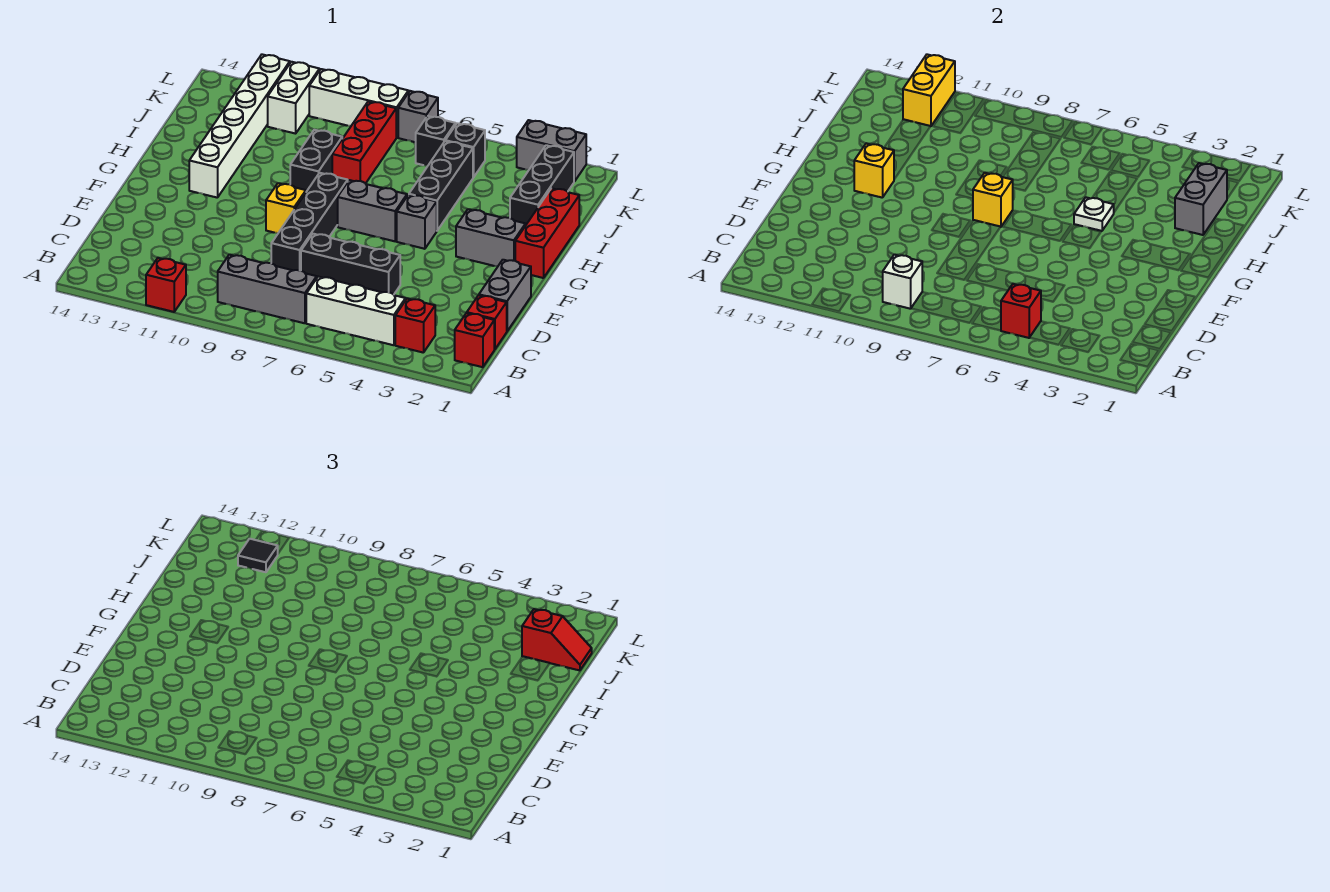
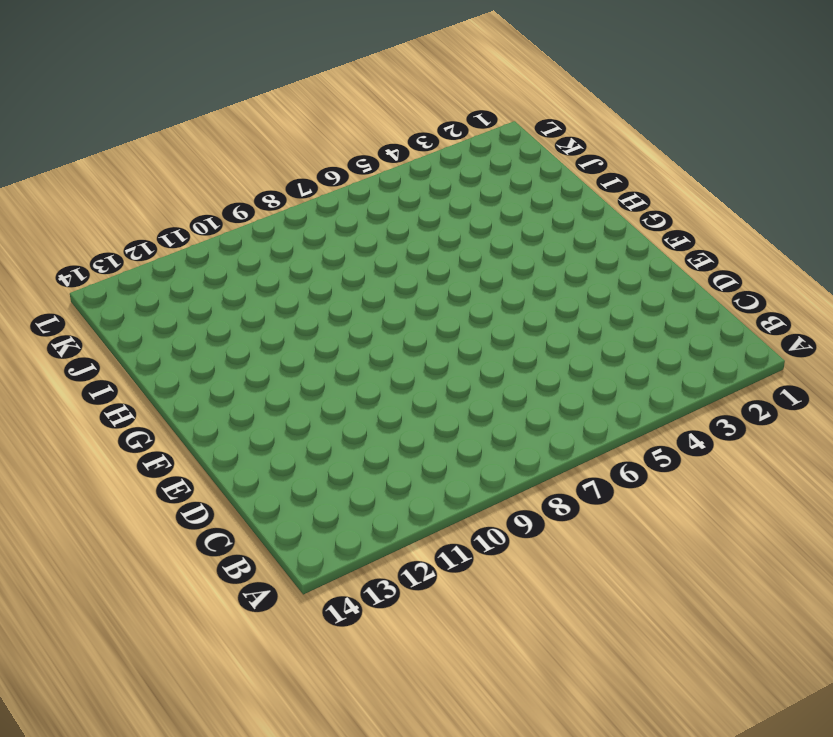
none -> red 1x1 brick [146,258,186,312]
none -> red 1x1 brick [455,313,494,367]
none -> red 1x1 brick [395,299,435,353]
none -> white 1x3 brick [306,277,406,345]

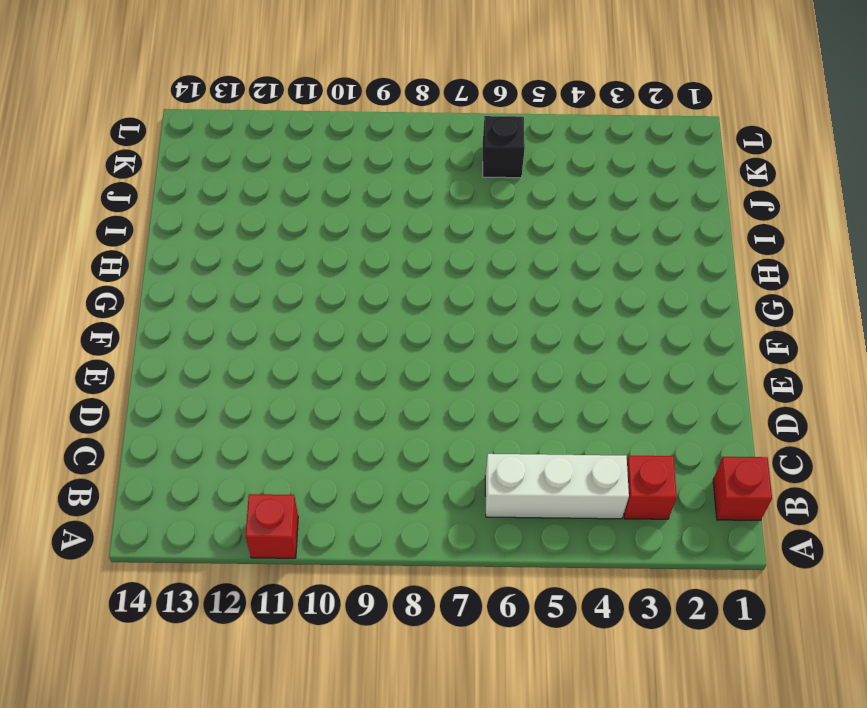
none -> grey 1x3 brick [218,255,317,323]
none -> red 1x1 brick [467,295,507,349]
none -> grey 1x2 brick [479,260,531,331]
none -> black 1x3 brick [301,234,400,294]

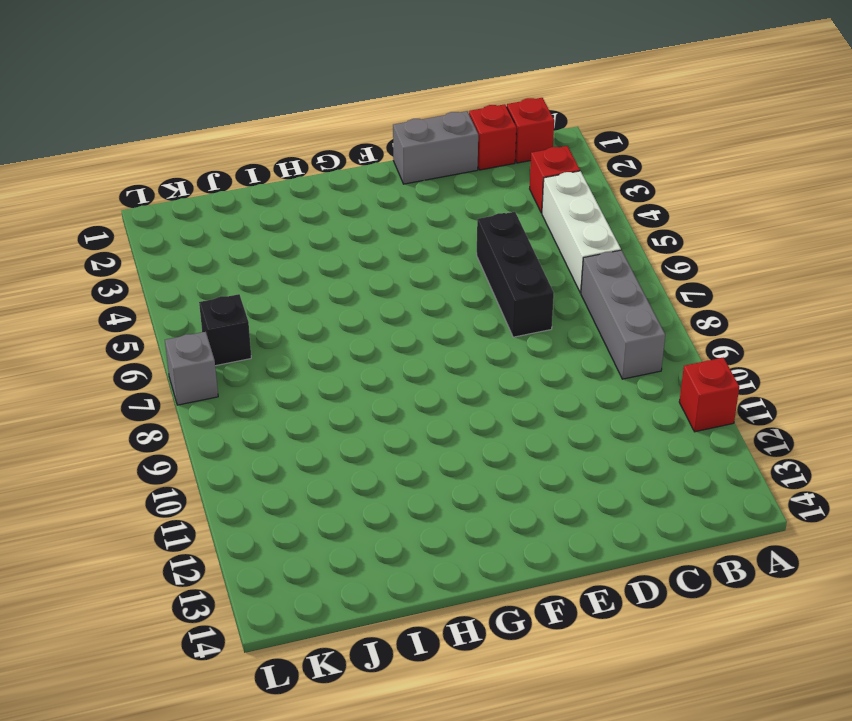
none -> black 1x4 brick [271,173,348,270]
none -> yellow 1x1 brick [266,183,306,233]
none -> red 1x3 brick [515,188,579,278]
none -> grey 1x2 brick [456,209,526,266]

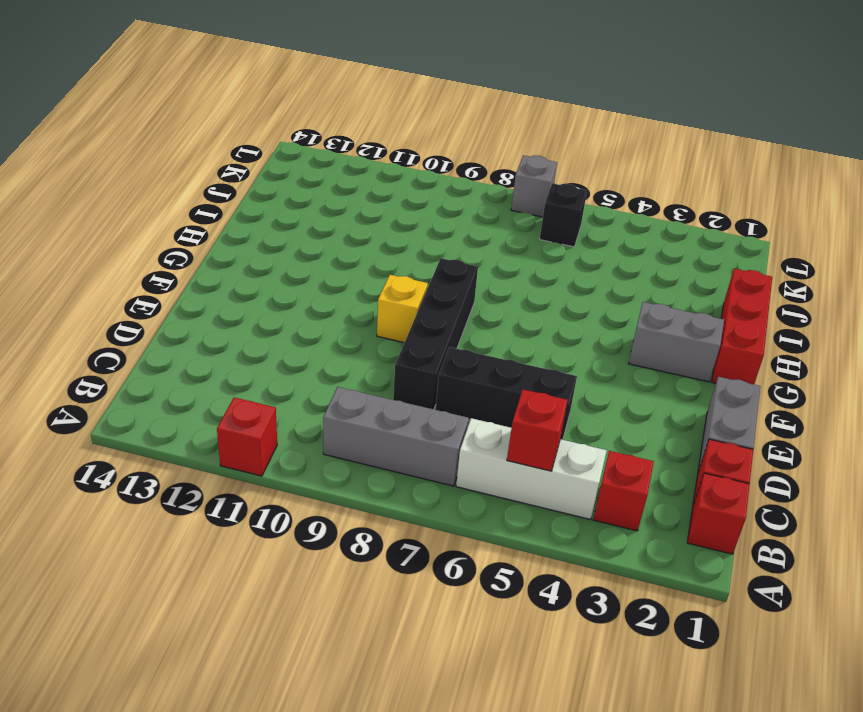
none -> grey 1x1 brick [397,195,437,249]
none -> grey 1x2 brick [338,180,407,241]
none -> white 1x6 brick [189,54,290,198]
none -> black 1x3 brick [409,141,473,230]

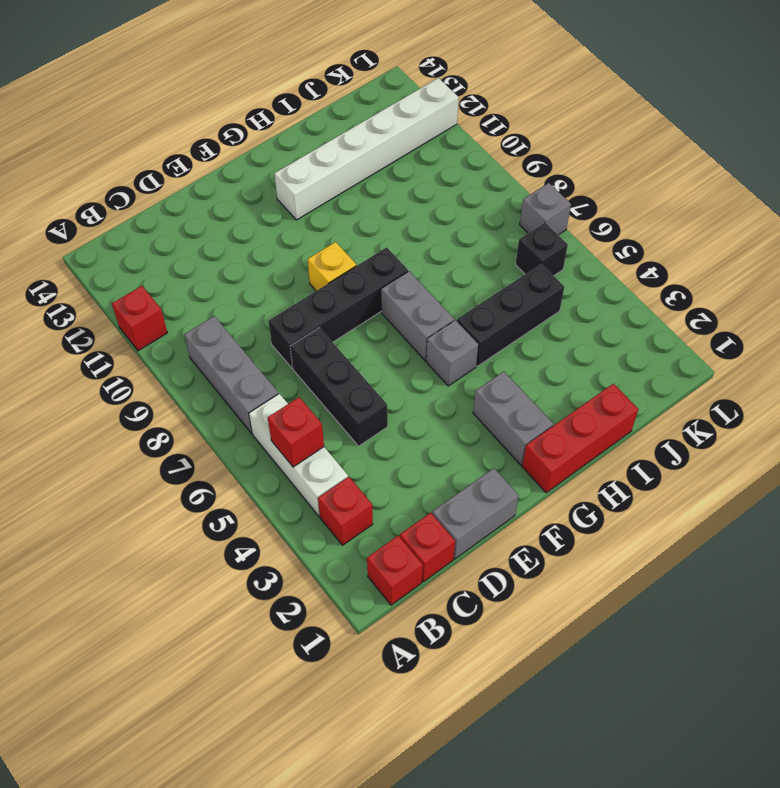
none -> black 1x2 brick [290,130,342,192]
none -> black 1x3 brick [510,145,574,224]
none -> red 1x3 brick [332,101,397,183]
none -> black 1x1 brick [445,123,485,177]

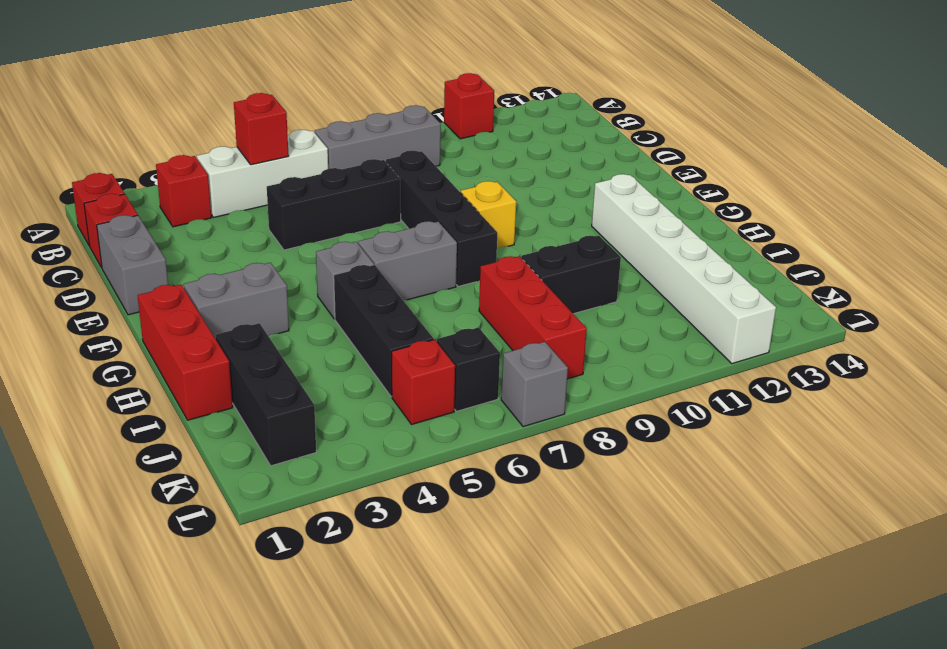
black 1x2 brick [521,236,621,314] -> black 1x2 brick turned to [290,130,342,192]
red 1x1 brick [392,340,455,425] -> black 1x1 brick [445,123,485,177]
none -> white 1x2 brick [268,62,319,134]
none -> grey 1x2 brick [517,120,586,182]
none -> white 1x3 brick [309,69,408,137]
none -> white 1x1 brick [883,255,922,309]

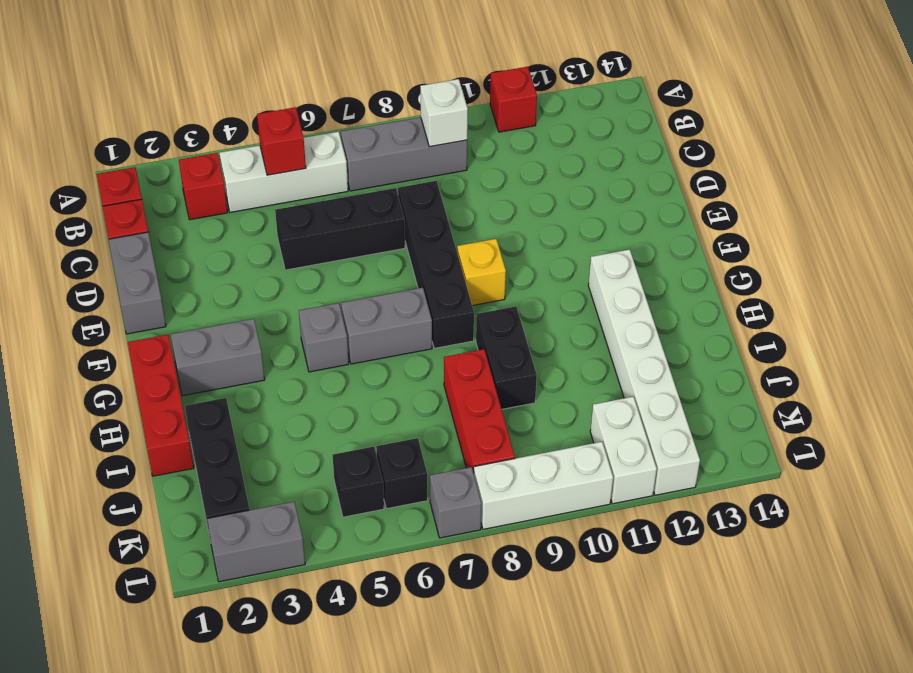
none -> black 1x3 brick [409,141,473,230]
none -> yellow 1x1 brick [973,173,1013,227]
none -> yellow 1x1 brick [854,144,894,198]
none -> white 1x1 plate [1074,197,1114,231]

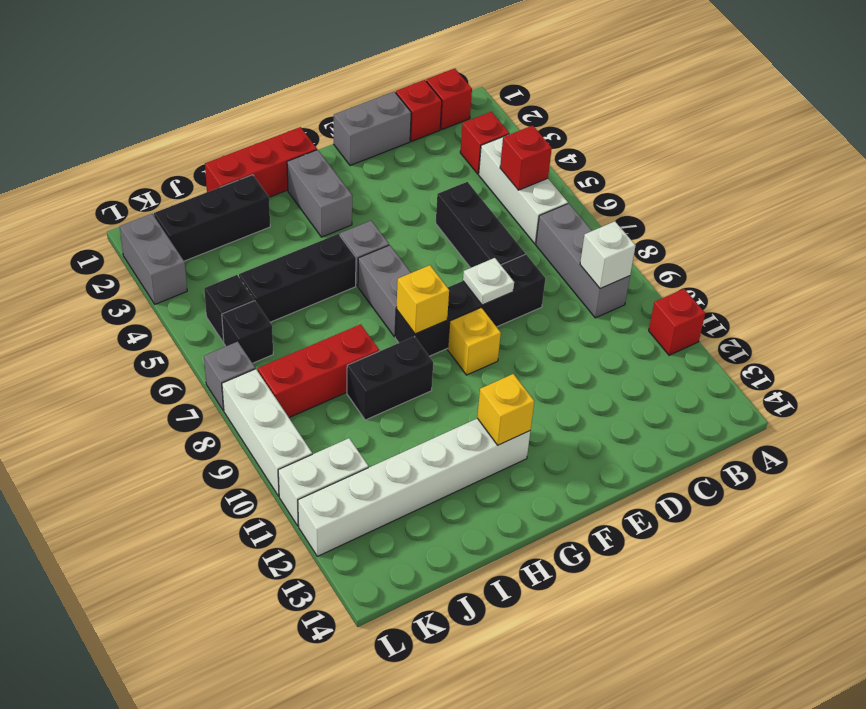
white 1x1 plate [463,258,514,305] -> white 1x1 plate moved to [1074,197,1114,231]
none -> grey 1x2 brick [1175,163,1227,235]
none -> yellow 1x2 brick [903,54,955,126]
none -> red 1x2 slope [522,609,592,670]
none -> black 1x1 tile [238,539,278,572]

